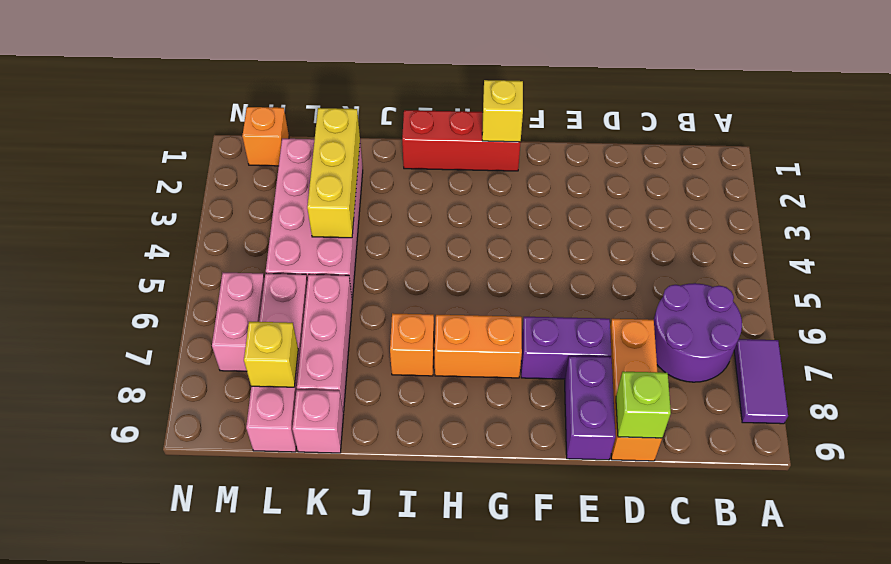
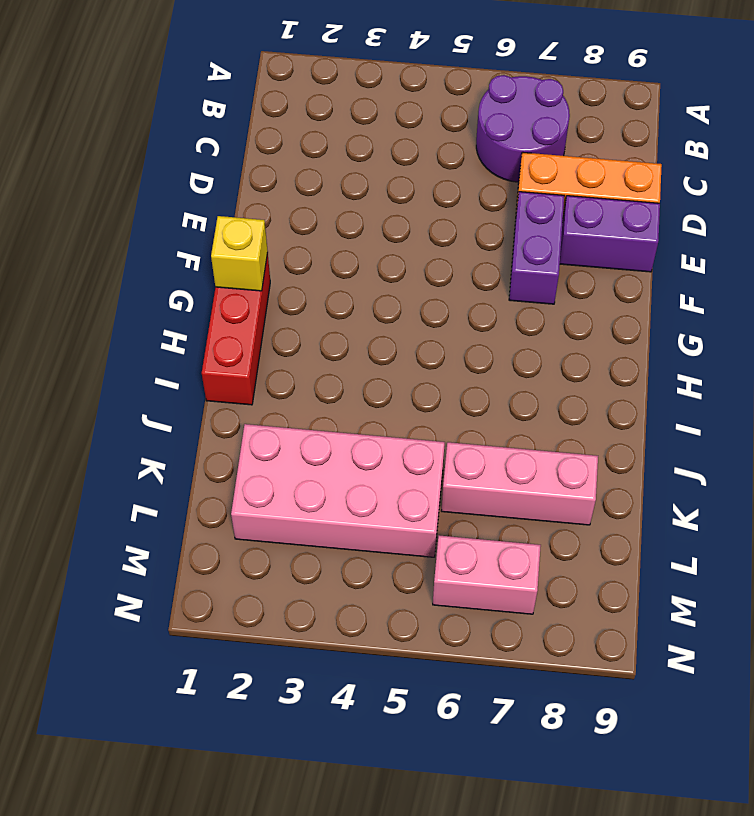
none -> purple 1x2 tile [734,339,788,424]
none -> orange 1x2 brick [435,315,522,378]
none -> orange 1x1 brick [390,313,434,376]

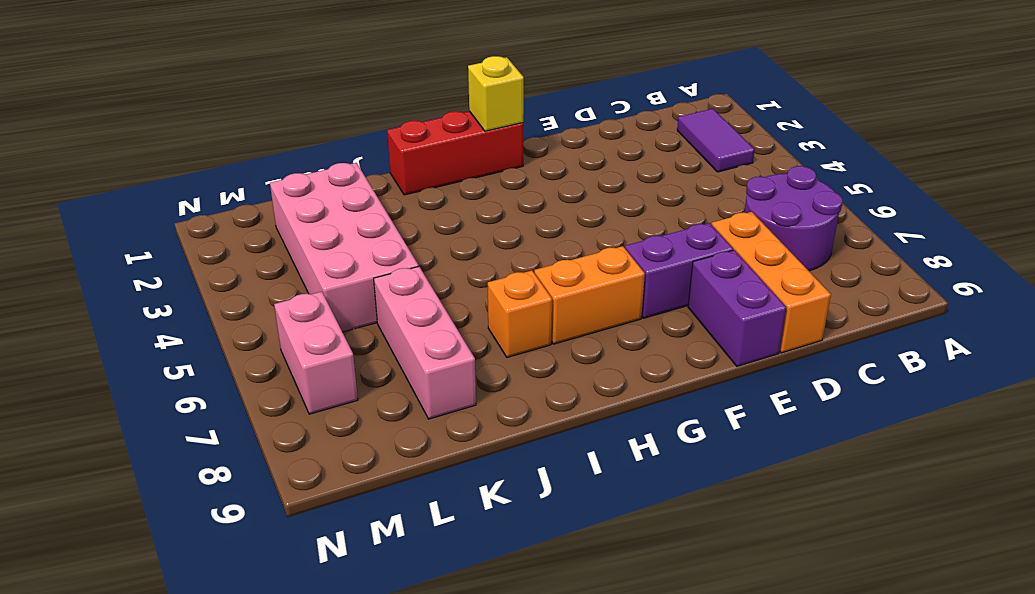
purple 1x2 tile [677,109,755,172] -> purple 1x2 tile moved to [734,339,788,424]
none -> pink 1x1 brick [292,390,344,453]
none -> pink 1x4 brick [246,274,307,452]
none -> orange 1x1 brick [242,107,289,166]

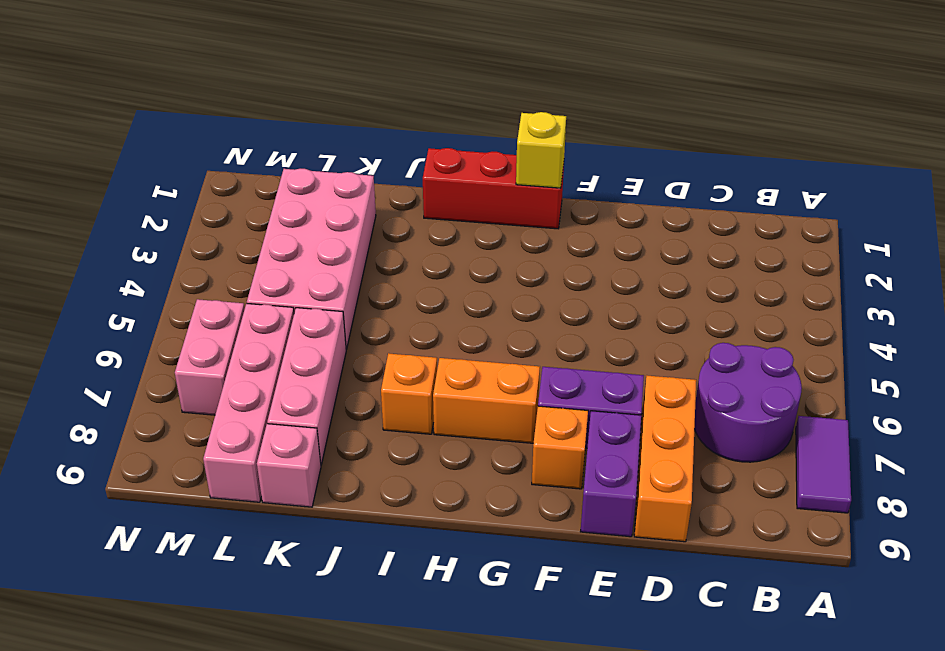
orange 1x1 brick [532,406,588,489] -> orange 1x1 brick moved to [242,107,289,166]
none -> lime 1x1 brick [616,372,671,438]
none -> yellow 1x3 brick [307,108,360,238]
none -> yellow 1x1 brick [244,322,298,387]

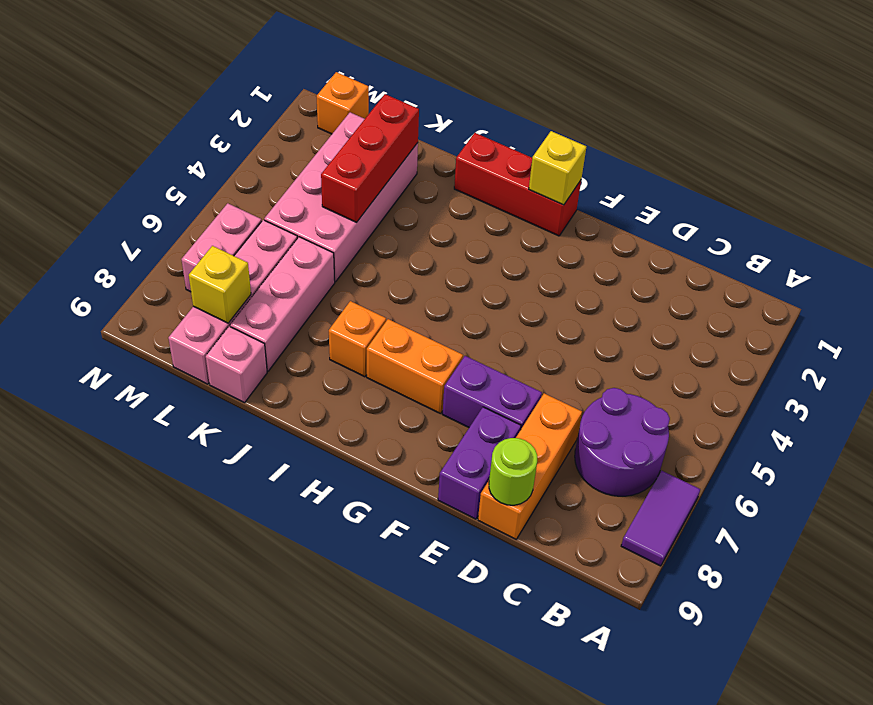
lime 1x1 round brick [489,438,537,505] -> lime 1x1 brick [616,372,671,438]
red 1x3 brick [321,94,419,222] -> yellow 1x3 brick [307,108,360,238]

